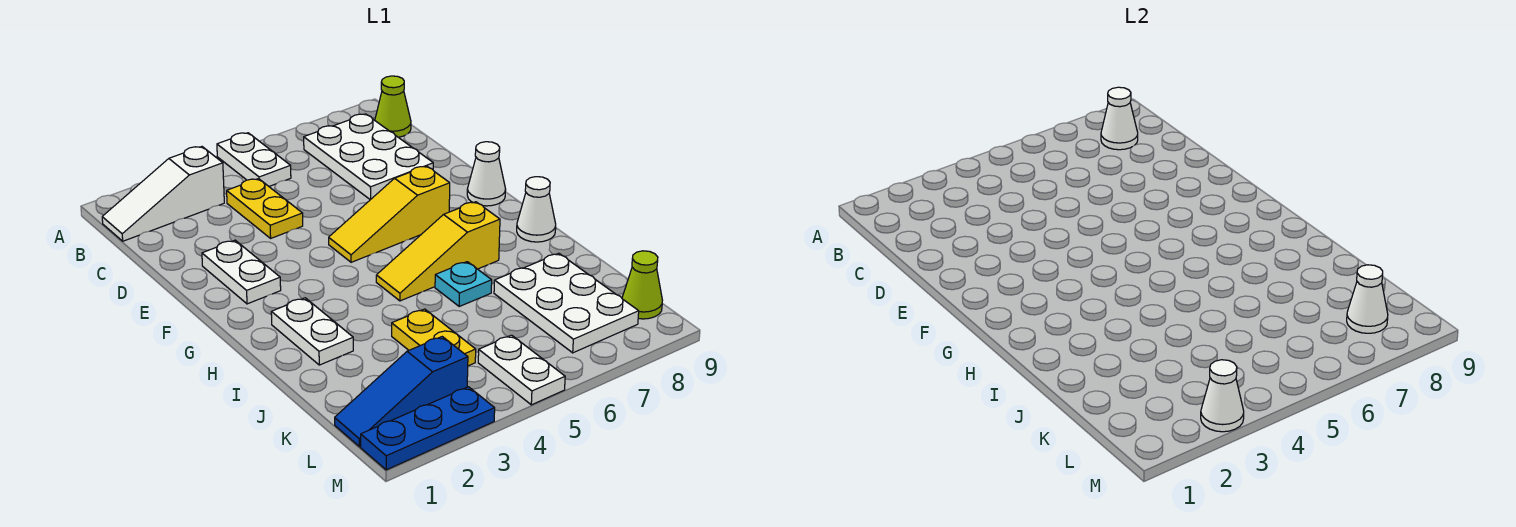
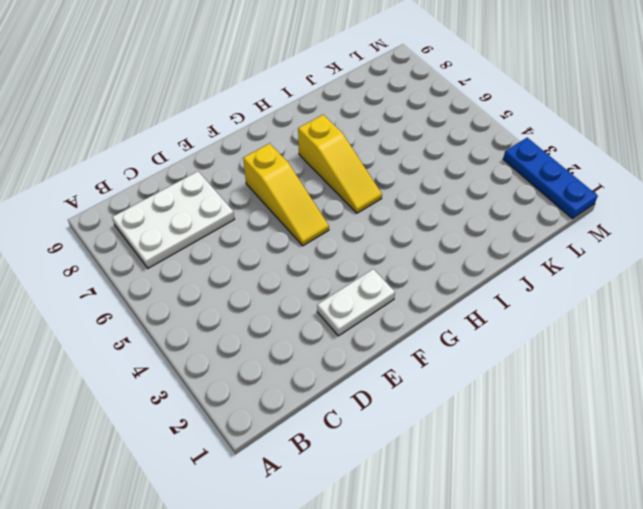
none -> white 1x2 plate [217,133,291,186]
none -> white 1x3 slope [102,147,224,241]
none -> lime 1x1 cone [375,76,411,137]

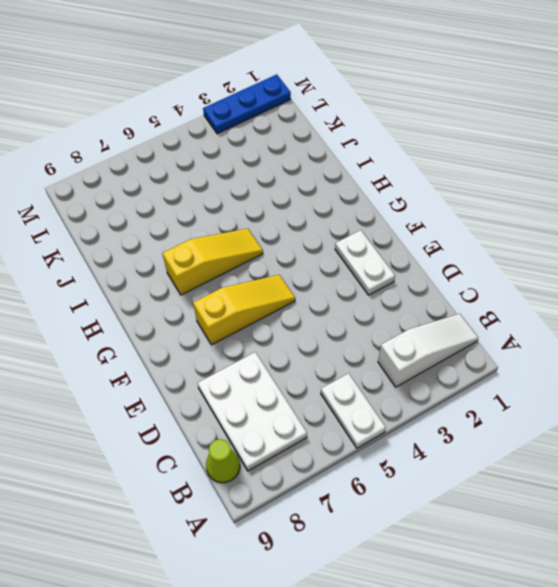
none -> yellow 1x2 plate [227,179,303,238]
none -> white 1x1 cone [467,142,506,206]
none -> white 1x2 plate [271,298,353,365]

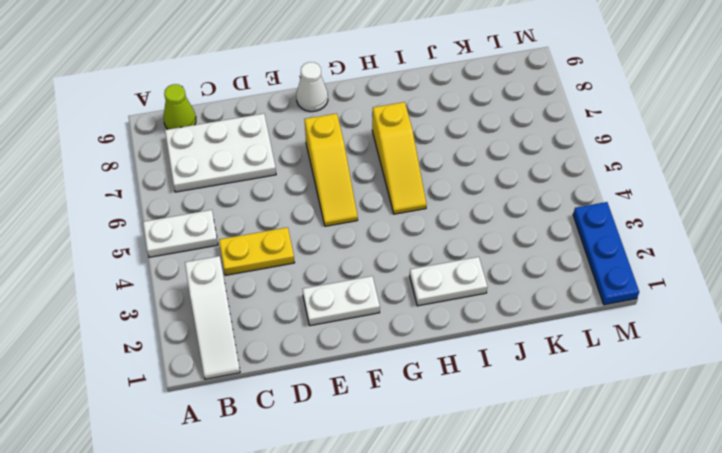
none -> white 1x1 cone [517,177,556,242]
none -> cyan 1x1 plate [435,262,492,306]
none -> yellow 1x2 plate [392,309,476,366]

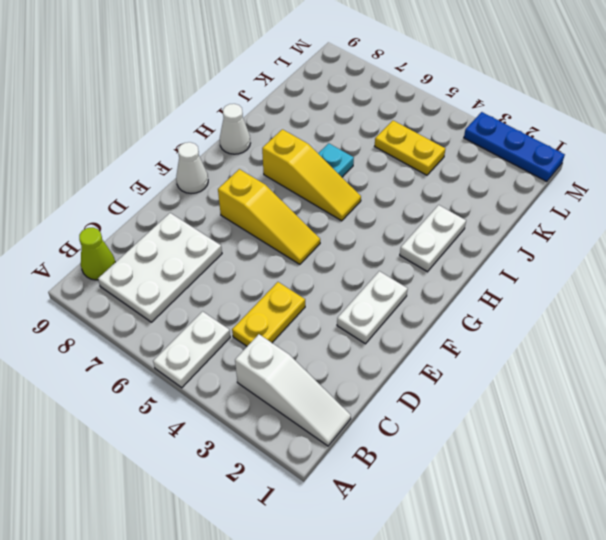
yellow 1x2 plate [375,121,445,175] -> yellow 1x2 plate turned to [392,309,476,366]
none -> white 2x3 plate [494,253,639,353]
none -> blue 1x3 slope [335,337,468,447]
none -> white 1x2 plate [478,335,565,405]

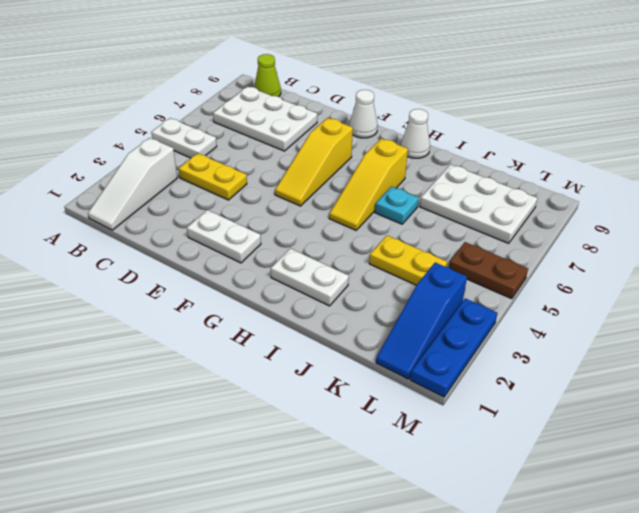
brown 1x2 plate [449,242,528,299] -> white 1x2 plate [478,335,565,405]
none -> lime 1x1 cone [622,251,662,319]
none -> white 1x1 cone [1101,87,1138,150]
none -> white 1x1 cone [1347,265,1388,333]

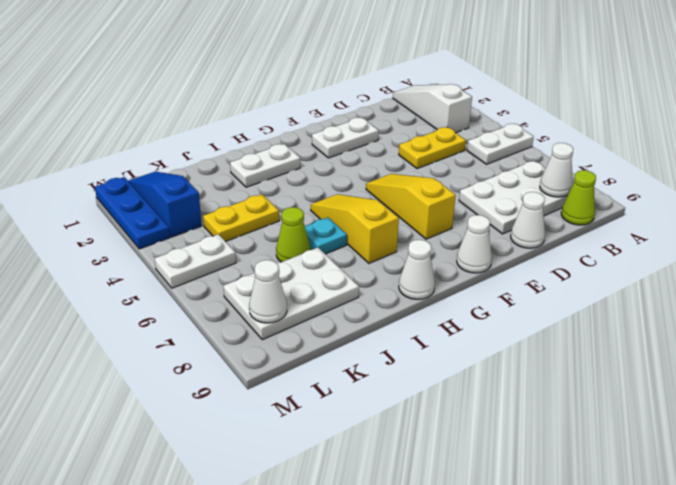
white 1x1 cone [511,192,545,248] -> white 1x1 cone moved to [1201,360,1244,432]
lime 1x1 cone [276,207,310,262] -> lime 1x1 cone moved to [622,251,662,319]

